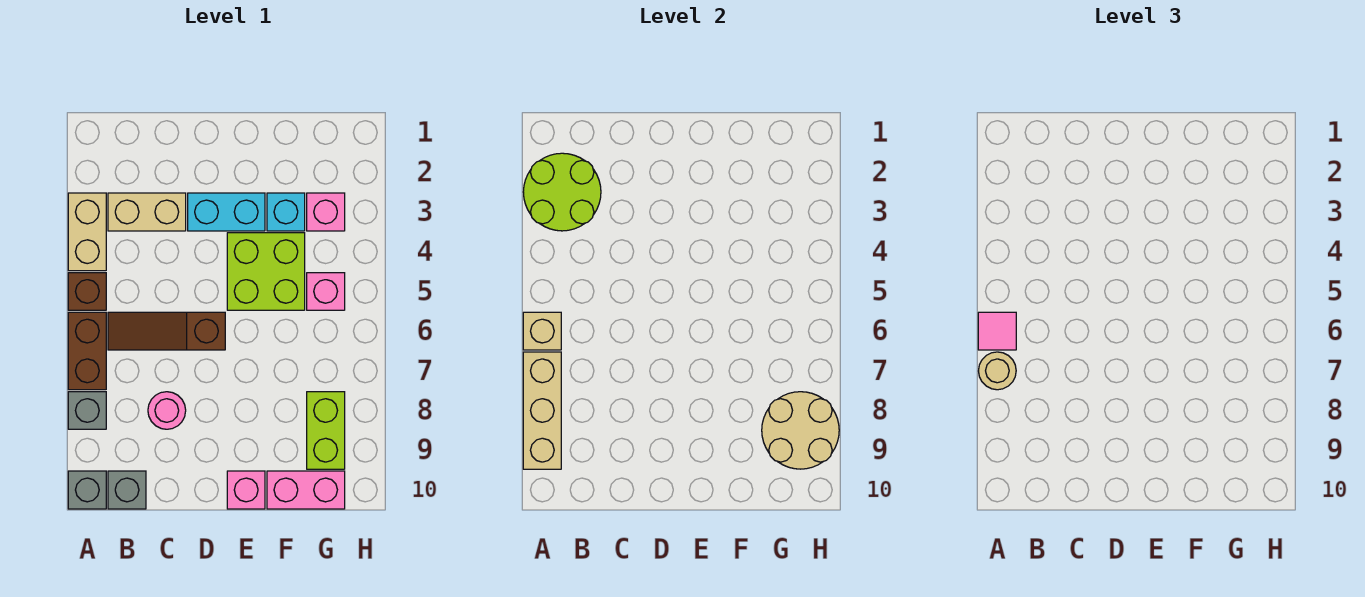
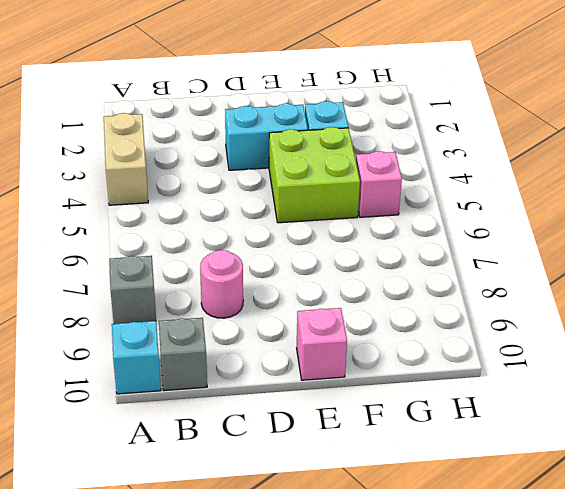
cyan 1x1 brick [112,321,161,394] -> grey 1x1 brick [68,471,106,509]
none -> brown 1x1 brick [68,273,106,310]
none -> brown 1x2 brick [68,312,106,390]
none -> tan 1x2 brick [108,193,186,231]

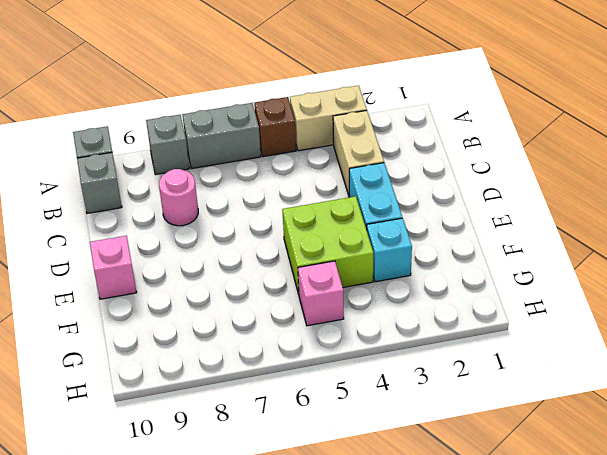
grey 1x2 brick [182,103,261,169] -> brown 1x2 brick [68,312,106,390]
none -> brown 1x3 slope [108,312,225,350]
none -> pink 1x2 brick [267,471,345,509]
none -> pink 1x1 brick [307,193,345,231]

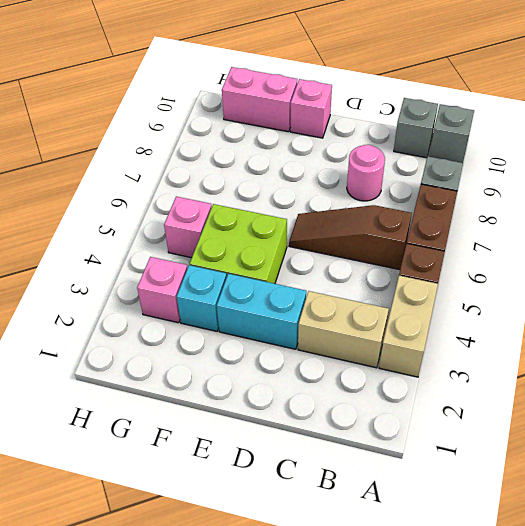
brown 1x3 slope [289,205,412,270] -> brown 1x3 slope turned to [108,312,225,350]
none -> lime 1x2 brick [307,392,345,469]
none -> lime 2x2 round brick [523,153,601,231]
none -> tan 1x1 brick [523,312,561,350]

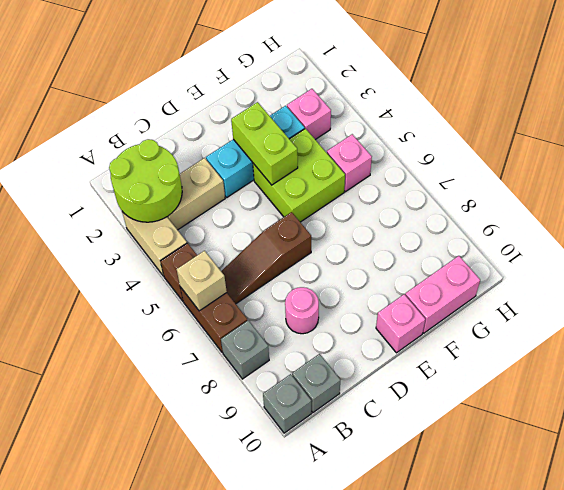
lime 1x2 brick [231,102,298,185] -> lime 1x2 brick moved to [307,392,345,469]
none -> tan 1x3 brick [523,352,561,469]
none -> tan 2x2 round brick [762,392,839,469]
none -> pink 1x1 tile [978,312,1016,350]

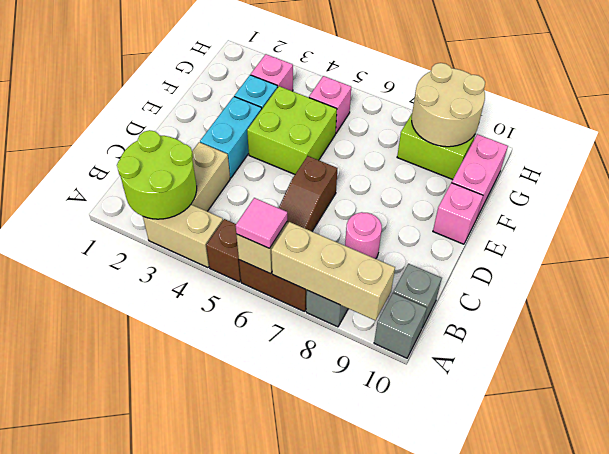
none -> tan 1x1 round brick [979,352,1016,390]

